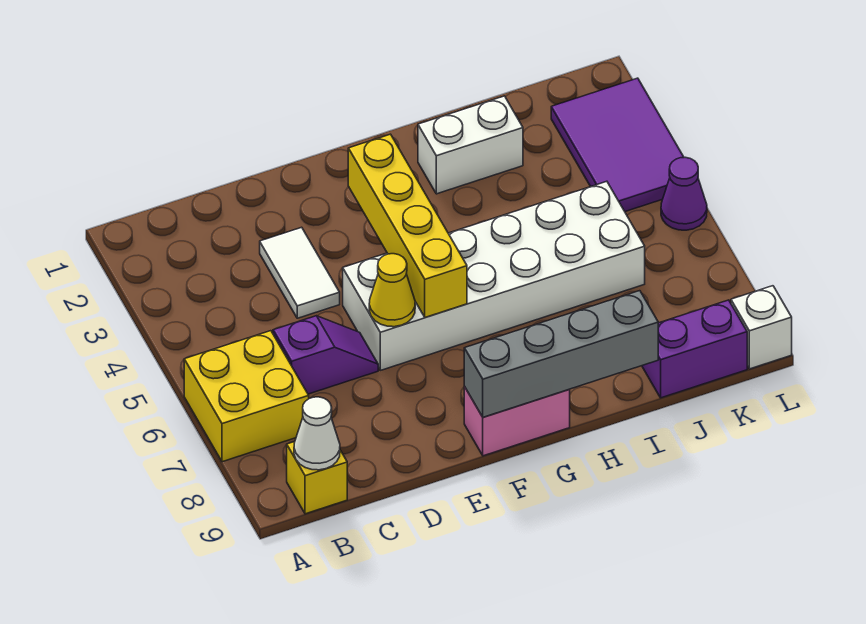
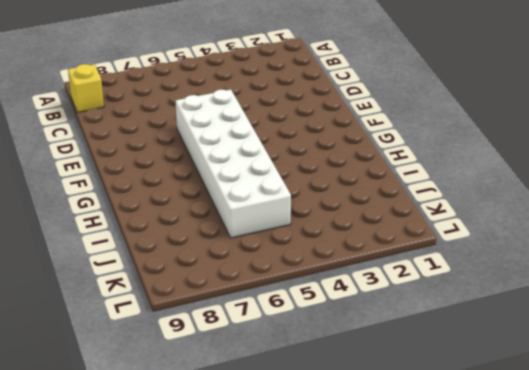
none -> yellow 2x2 brick [184,331,309,462]
none -> purple 1x2 slope [273,316,378,394]
none -> white 1x2 tile [260,227,340,318]

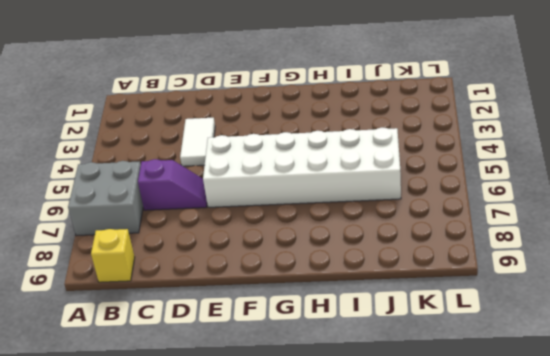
grey 2x2 brick [68,161,143,236] -> yellow 2x2 brick [184,331,309,462]
none -> pink 1x2 brick [464,387,570,456]
none -> white 1x2 brick [418,96,523,194]
none -> purple 1x2 brick [642,300,747,398]

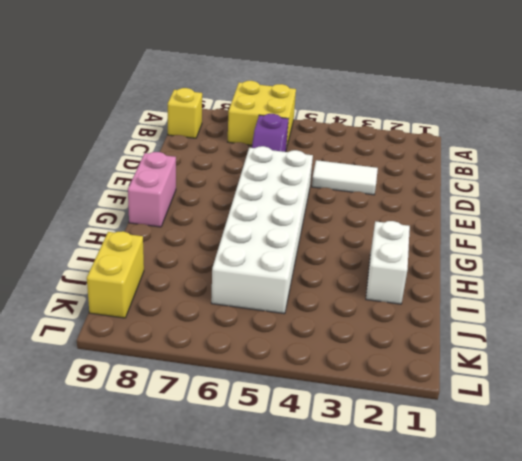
yellow 1x2 brick [87,231,144,318] -> purple 1x2 brick [642,300,747,398]
none -> purple 2x3 tile [551,78,684,212]
none -> purple 1x1 cone [661,157,707,230]
none -> white 1x1 brick [731,286,792,369]

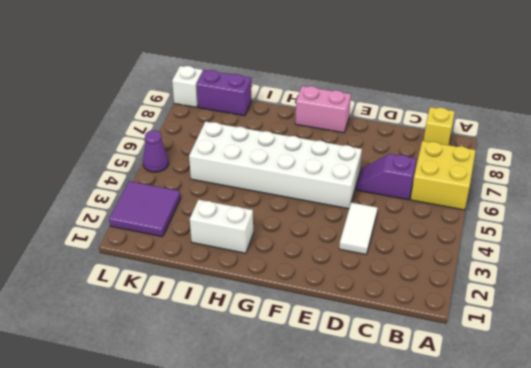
purple 2x2 tile [109,181,181,237] -> purple 2x3 tile [551,78,684,212]
none -> white 1x1 cone [294,397,340,470]
none -> yellow 1x1 cone [369,254,415,327]
none -> yellow 1x4 brick [348,134,467,318]

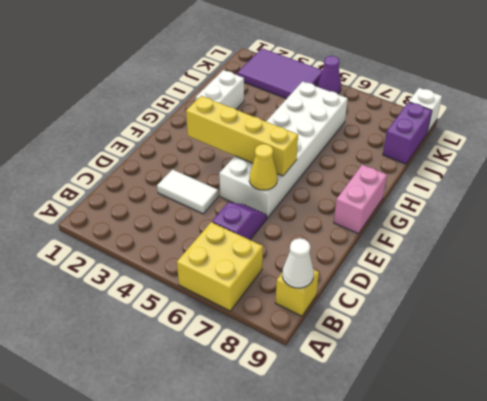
none -> grey 1x4 brick [464,291,658,417]

